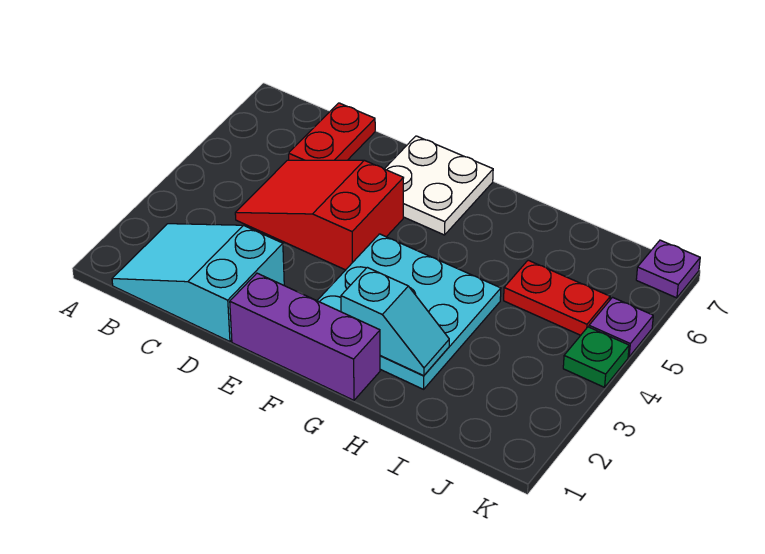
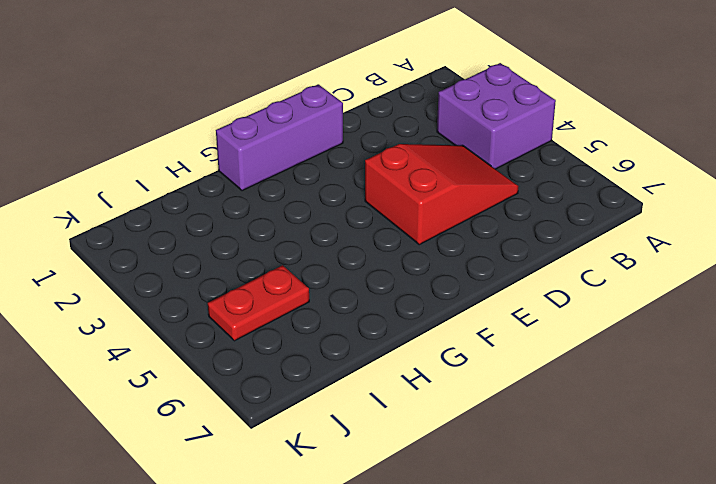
purple 2x2 brick [437,63,556,169] -> none
none -> cyan 2x3 slope [112,224,284,342]
none -> red 1x2 plate [288,103,375,160]

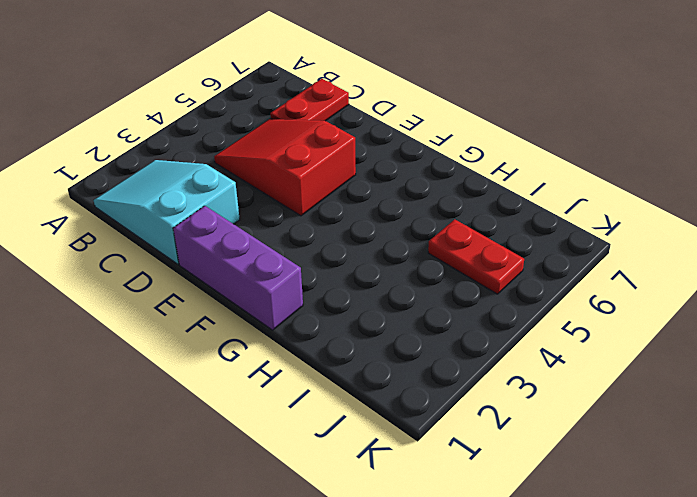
none -> white 2x2 plate [385,136,493,235]
none -> cyan 3x3 plate [317,234,501,389]

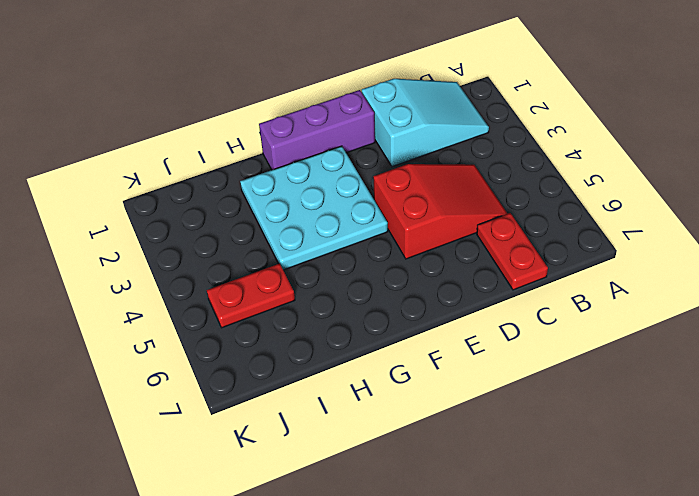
none -> white 2x2 plate [385,136,493,235]
none -> green 1x1 plate [563,327,629,387]

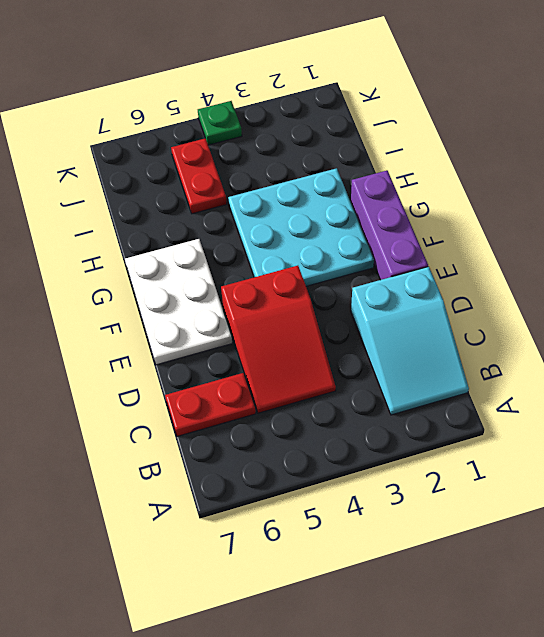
white 2x3 plate [125,239,232,365] -> white 2x2 plate [385,136,493,235]
none -> purple 1x1 plate [589,297,653,357]
none -> purple 1x1 plate [636,240,700,298]

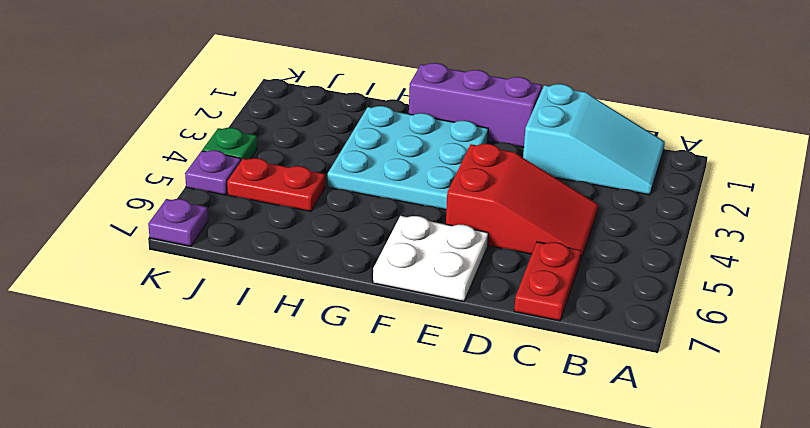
none -> cyan 1x2 slope [341,267,449,376]

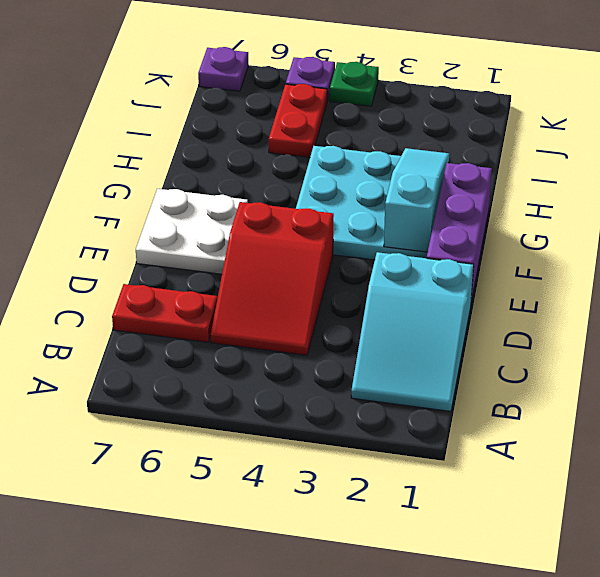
cyan 1x3 slope [384,148,449,252] -> cyan 1x2 slope [341,267,449,376]

